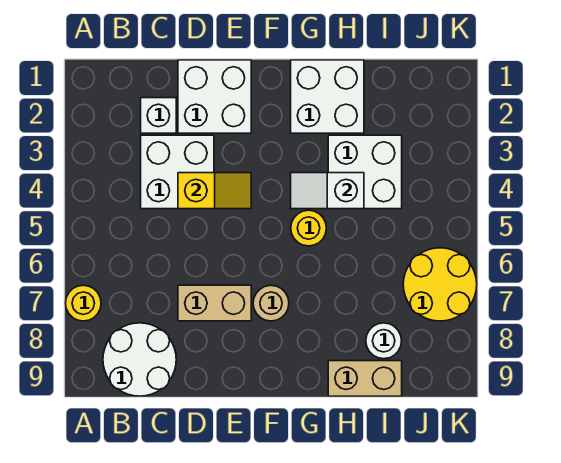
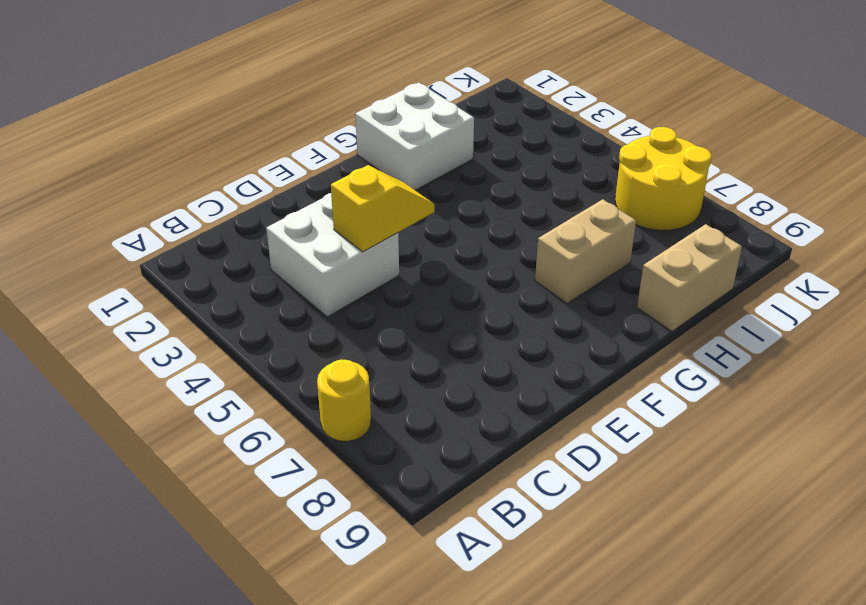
tan 1x2 brick [535,199,636,303] -> tan 1x2 brick moved to [178,285,251,321]
none -> white 2x2 round brick [103,323,176,396]
none -> white 1x1 brick [141,98,176,133]
none -> white 2x2 brick [178,60,251,133]

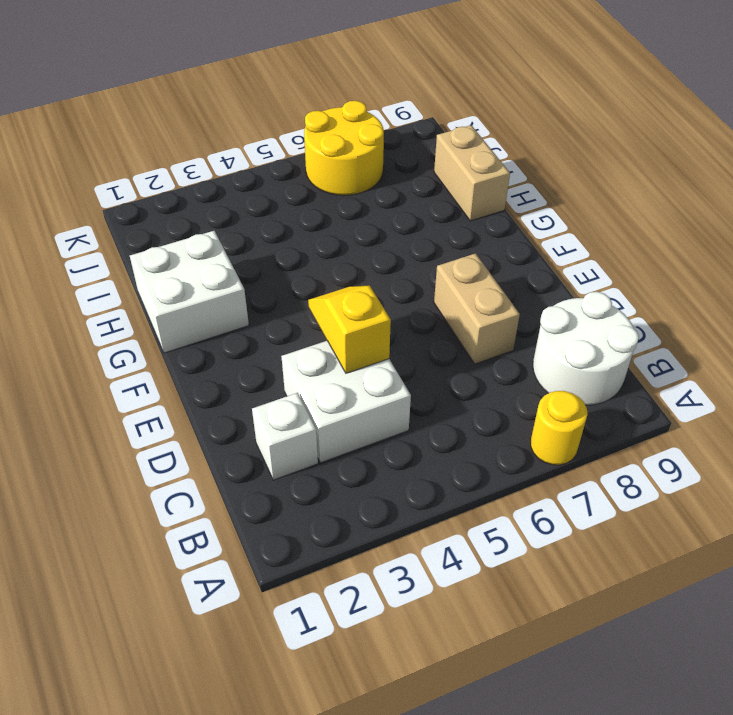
none -> white 2x2 brick [178,60,251,133]
none -> tan 1x1 round brick [253,285,289,321]
none -> yellow 1x1 round brick [291,210,326,246]

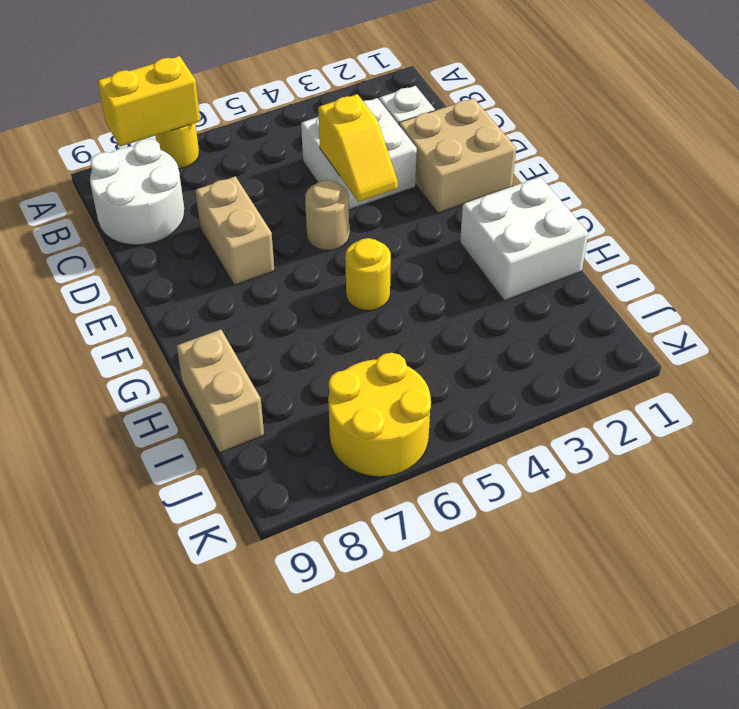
yellow 1x2 brick [98,56,200,147] -> none
tan 2x2 brick [399,98,516,213] -> white 2x2 brick [178,60,251,133]
tan 1x1 round brick [305,180,349,250] -> tan 1x1 round brick moved to [253,285,289,321]
none -> white 2x2 brick [328,135,402,209]
none -> white 1x1 round brick [366,323,402,359]
none -> white 1x2 slope [291,173,364,209]

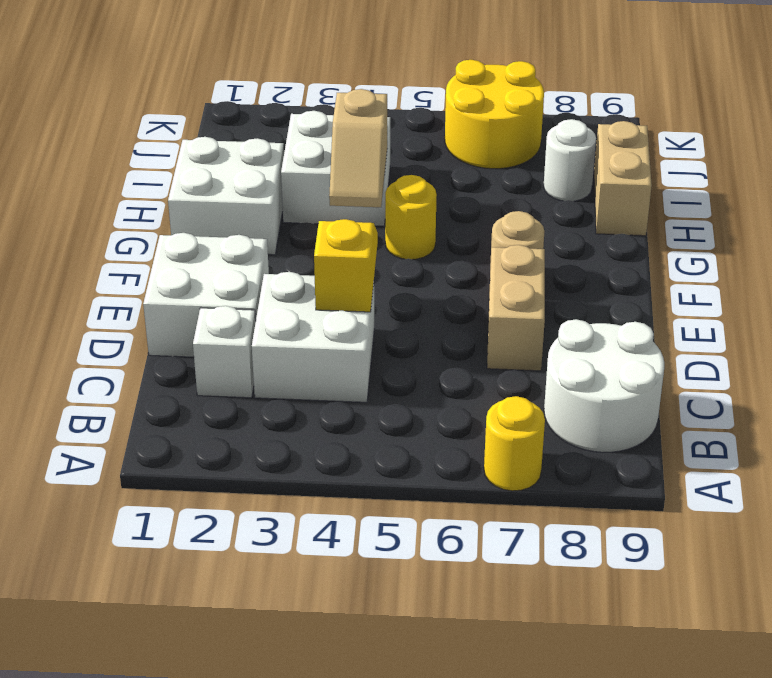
tan 1x2 slope [329,89,387,207] -> white 1x2 slope [291,173,364,209]

